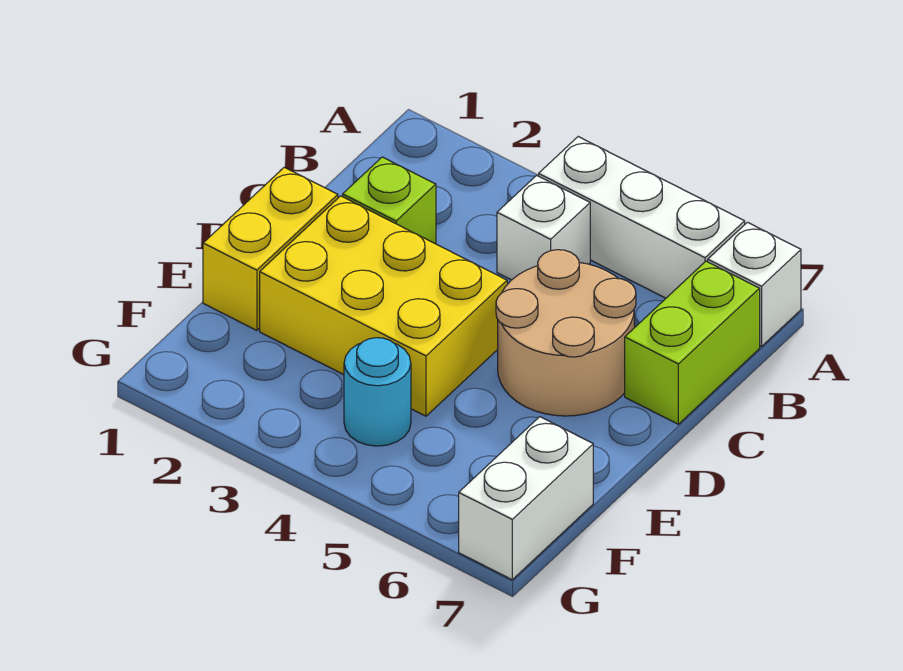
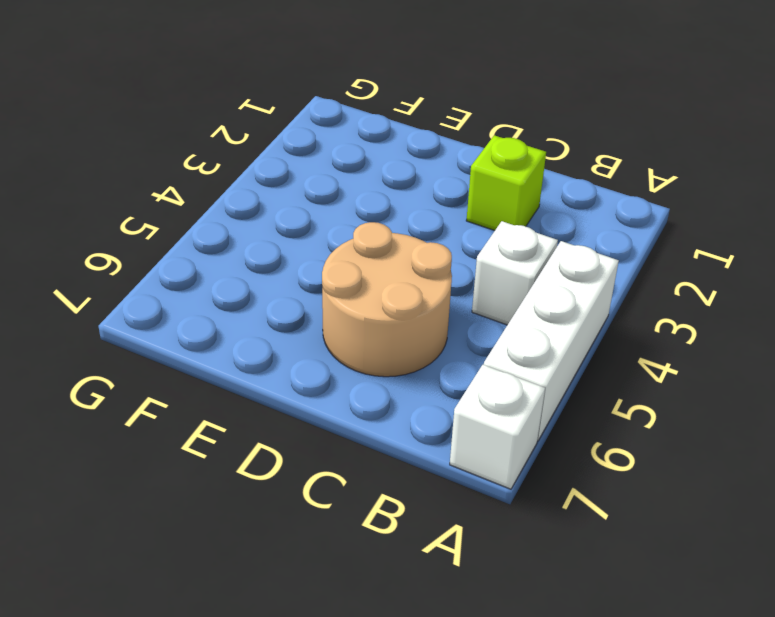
none -> lime 1x2 brick [625,261,760,424]
none -> yellow 1x2 brick [203,167,338,330]

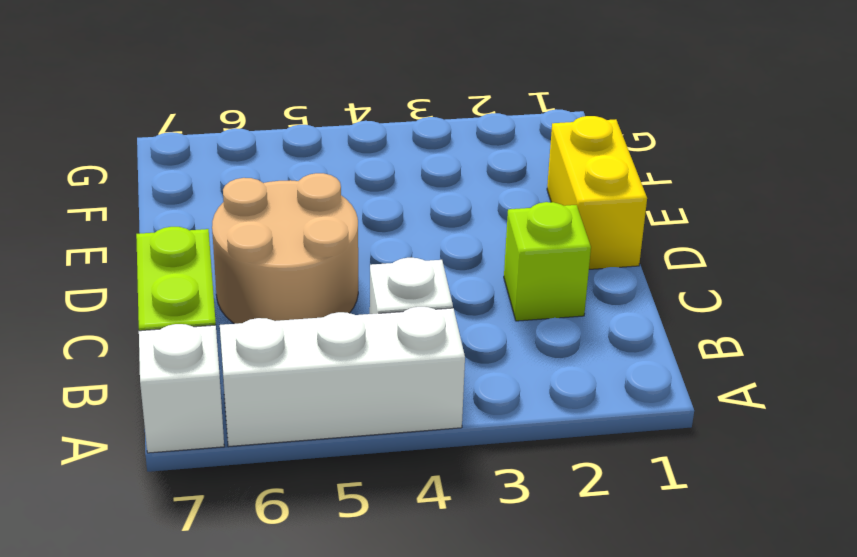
none -> yellow 2x3 brick [260,196,507,416]
none -> cyan 1x1 round brick [344,338,411,446]

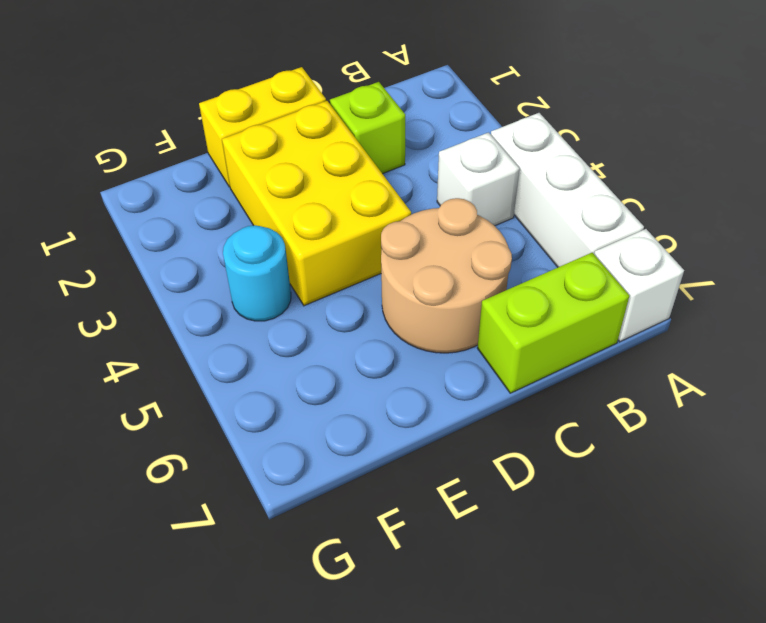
none -> white 1x2 brick [459,417,593,580]

